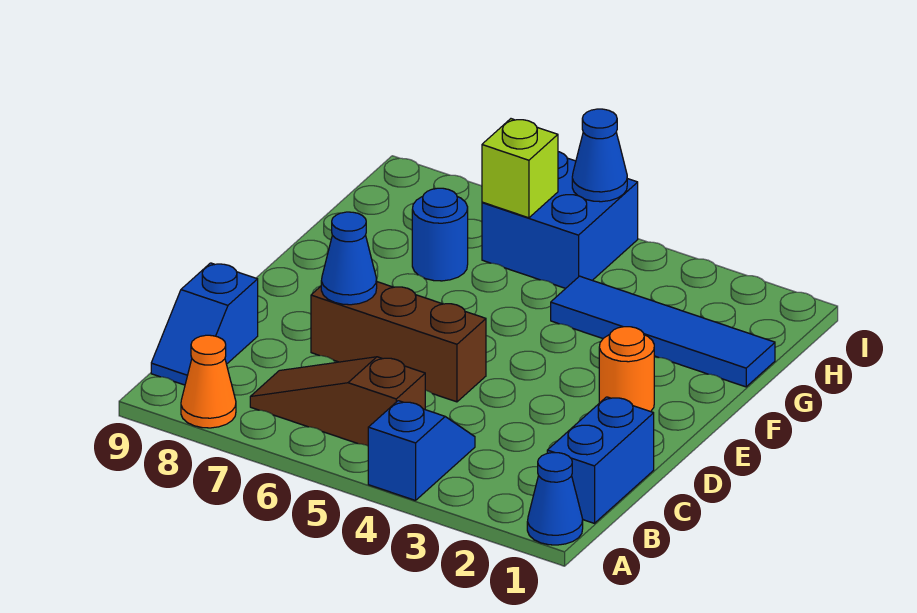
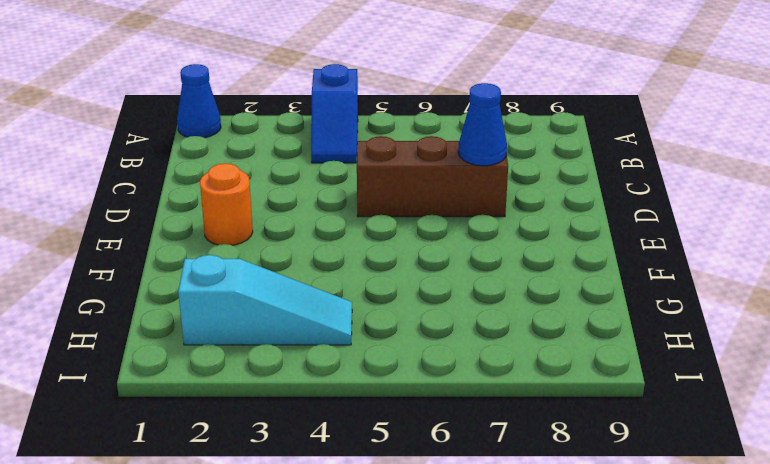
cyan 1x3 slope [178,255,352,345] -> none
none -> orange 1x1 cone [181,335,236,428]
none -> blue 1x2 brick [547,397,654,523]
none -> brown 1x3 slope [250,357,425,446]

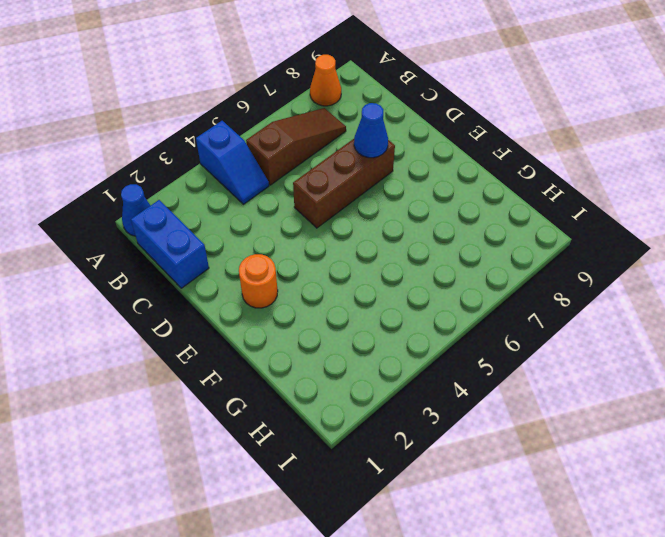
none -> blue 1x2 slope [151,263,258,385]
none -> blue 1x4 tile [551,276,775,387]
none -> blue 1x1 round brick [412,188,468,281]

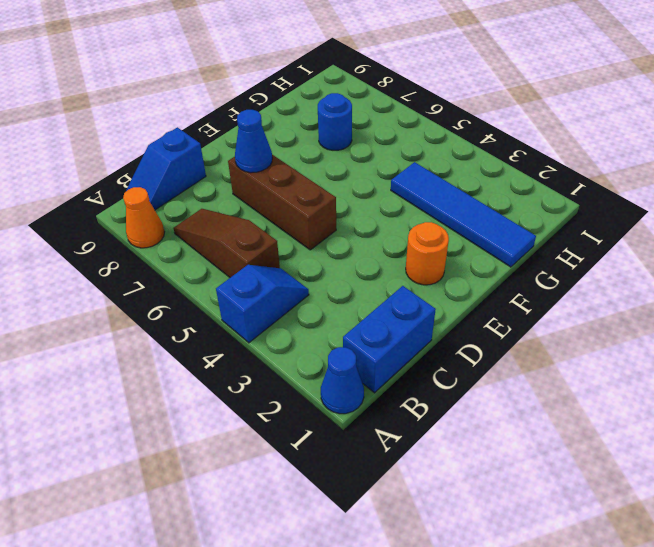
none -> blue 2x2 brick [482,152,638,288]
none -> lime 1x1 brick [482,119,558,218]
none -> blue 1x1 cone [572,109,627,202]

